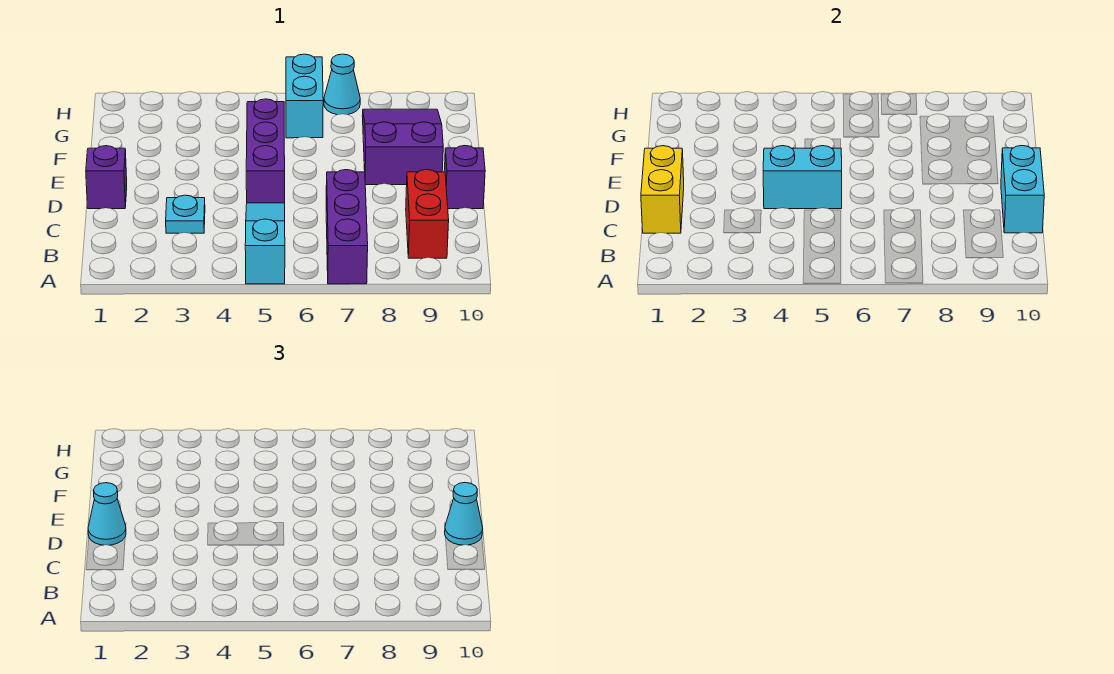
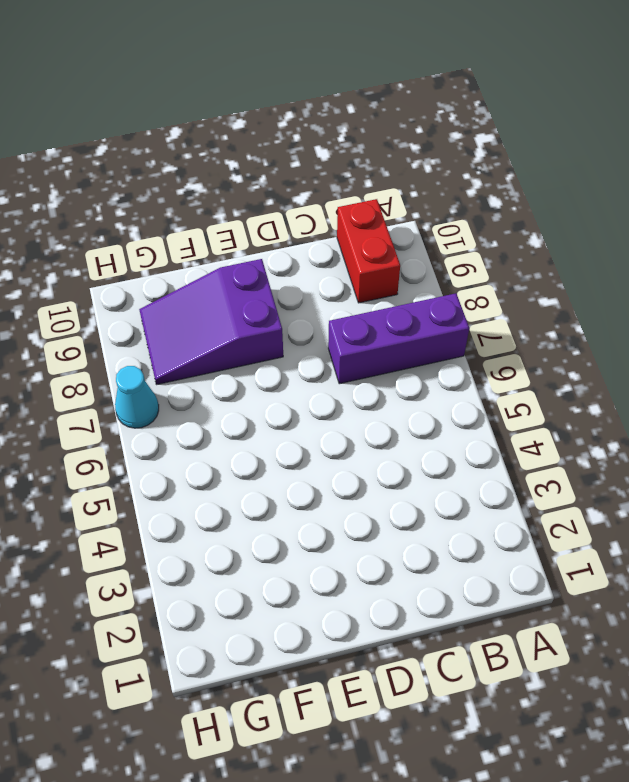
red 1x2 brick [337,199,400,303] -> red 1x2 brick turned to [406,170,449,258]
none -> cyan 1x3 slope [245,203,285,284]
none -> cyan 1x1 plate [166,195,205,233]
none -> purple 1x1 brick [86,146,127,209]

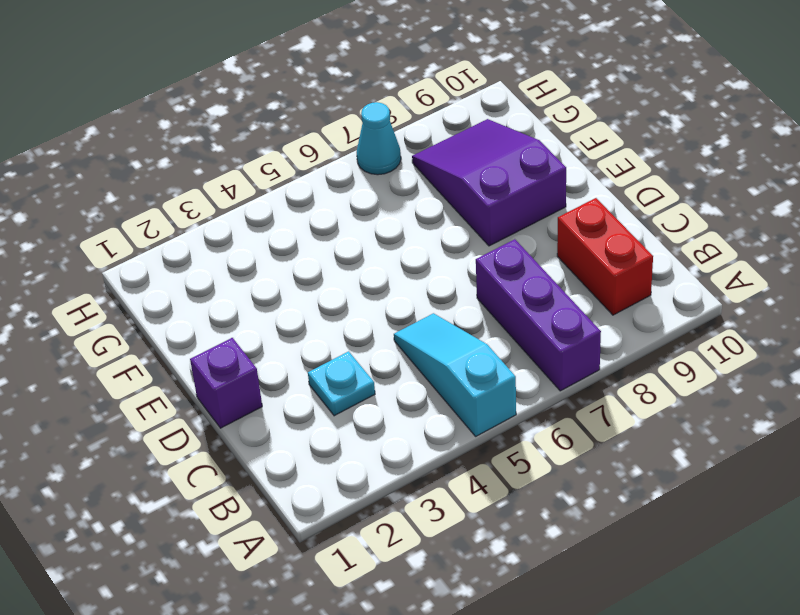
none -> purple 1x3 brick [246,99,285,203]
none -> purple 1x1 brick [444,146,485,209]
none -> cyan 1x2 brick [286,54,323,138]

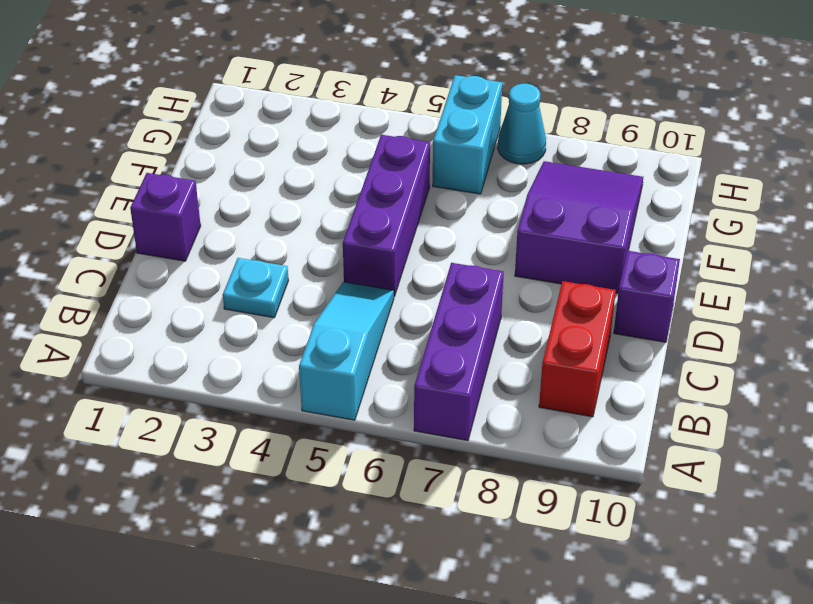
none -> yellow 1x2 brick [641,146,684,233]
none -> cyan 1x2 brick [1001,146,1044,233]
none -> cyan 1x2 brick [763,146,842,209]

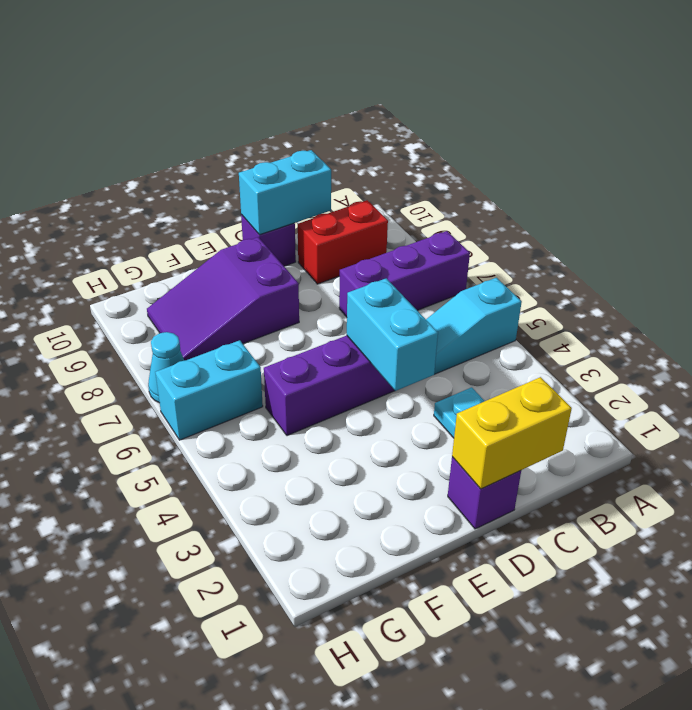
none -> cyan 1x1 cone [88,483,126,545]
none -> cyan 1x1 cone [445,483,483,545]

